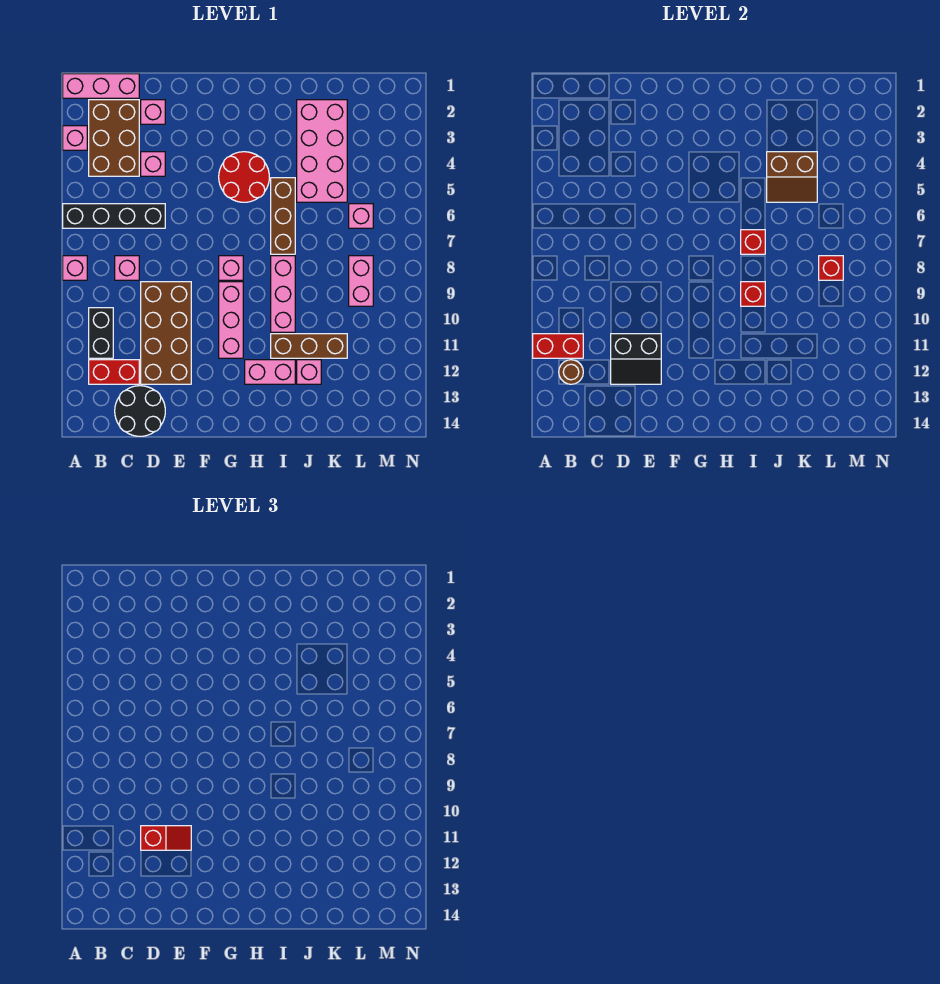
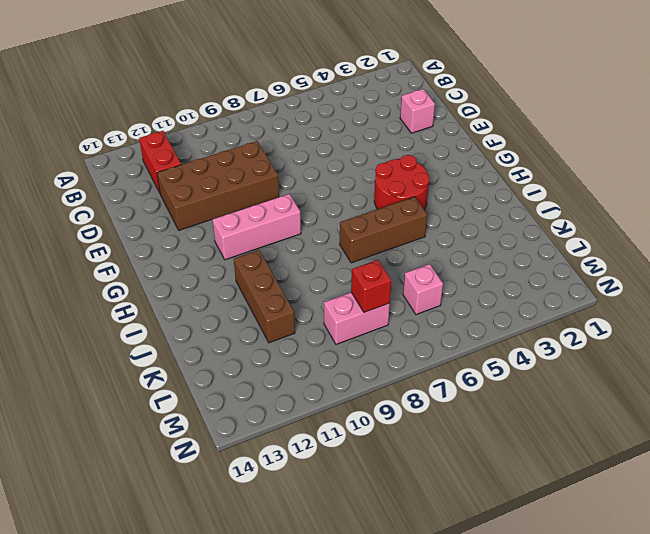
none -> pink 1x3 brick [63,74,139,98]
none -> pink 1x1 brick [63,126,87,150]
none -> black 1x4 brick [63,204,165,228]
none -> pink 1x1 brick [63,256,87,280]

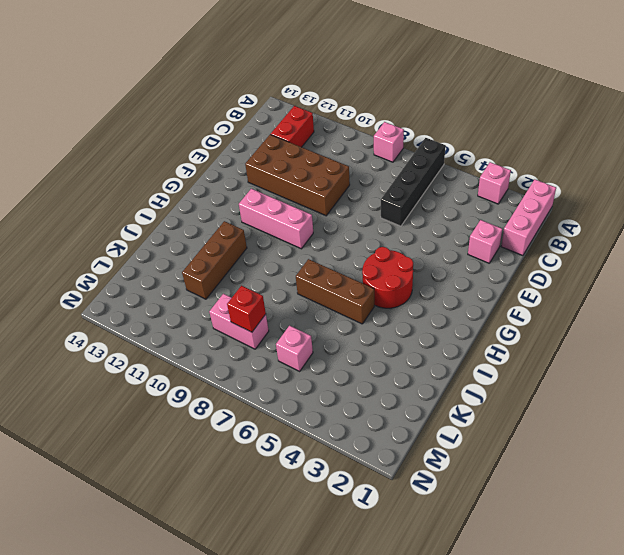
none -> brown 2x3 brick [89,100,139,176]
none -> black 1x2 brick [89,308,113,358]
none -> pink 1x1 brick [115,256,139,280]
none -> black 2x2 round brick [115,386,165,436]

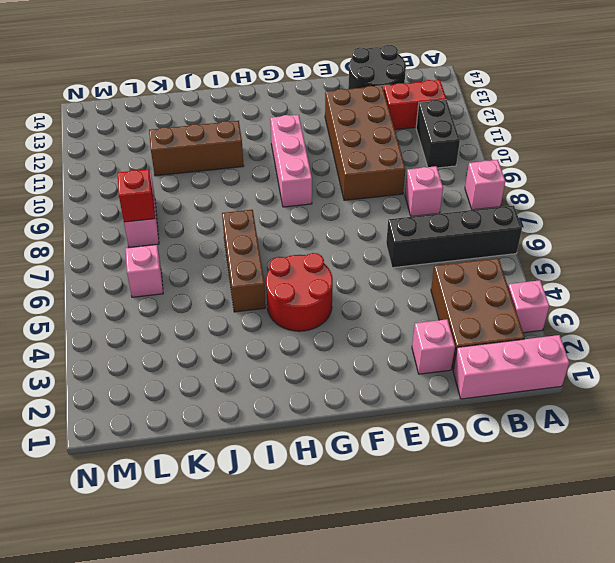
none -> pink 1x1 brick [141,152,165,176]
none -> pink 1x1 brick [219,256,243,280]
none -> pink 1x2 brick [245,360,295,384]
none -> pink 1x3 brick [271,256,295,332]

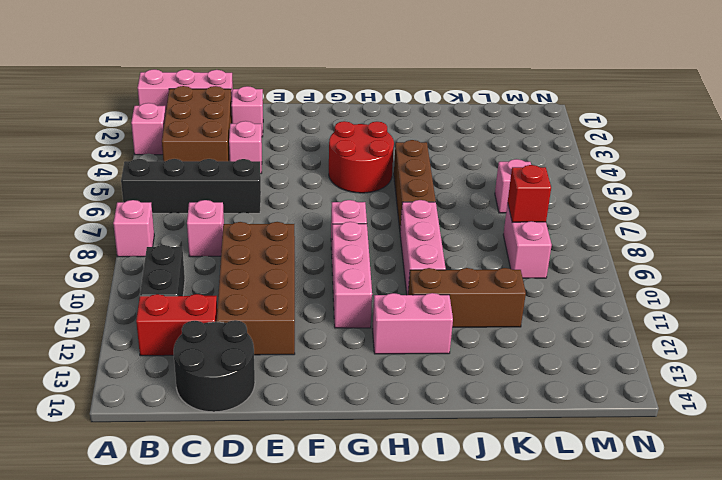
none -> pink 2x4 brick [297,100,347,202]
none -> pink 1x1 brick [297,360,321,384]
none -> red 1x2 brick [533,334,583,358]
none -> brown 1x1 round brick [559,360,583,384]

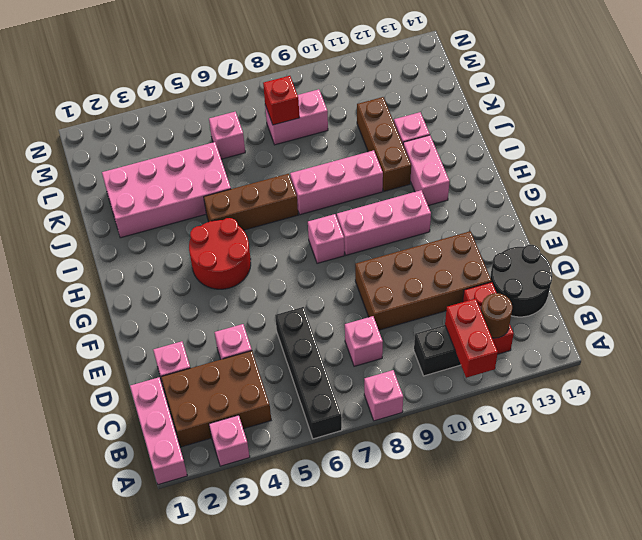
none -> black 2x2 slope [611,334,661,384]
none -> red 1x1 brick [741,230,765,254]
none -> red 1x1 brick [741,282,765,306]
none -> brown 2x2 slope [767,152,817,202]

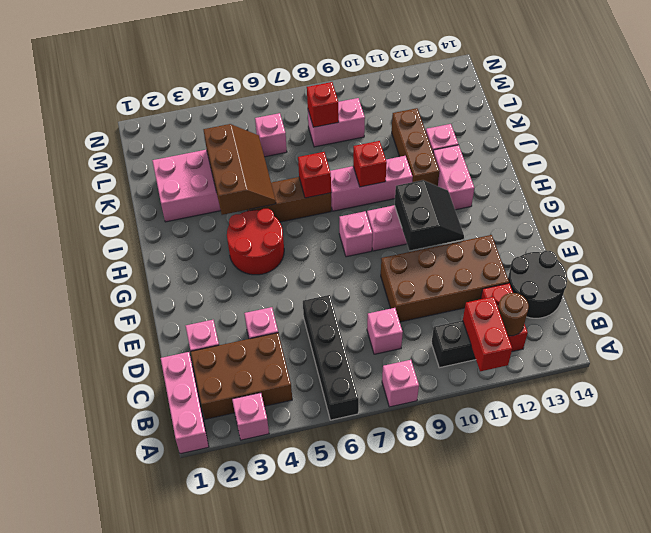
black 2x2 slope [395,180,464,251] -> black 2x2 slope moved to [611,334,661,384]
brown 2x3 slope [203,124,276,215] -> brown 2x2 slope [767,152,817,202]
none -> red 1x2 slope [141,826,191,850]

